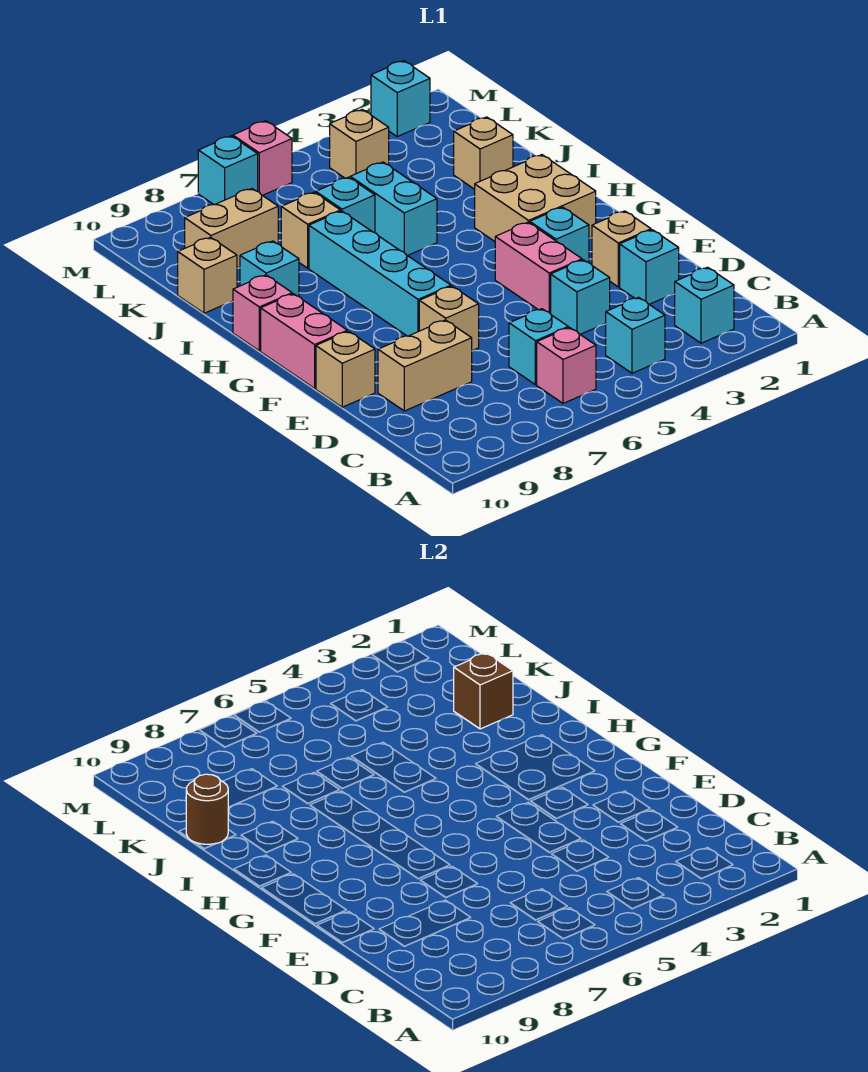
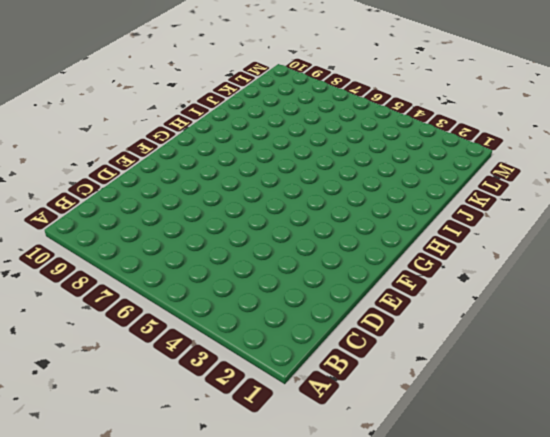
none -> cyan 1x1 brick [675,267,734,343]
none -> cyan 1x1 brick [606,297,665,373]
none -> pink 1x1 brick [537,328,596,403]

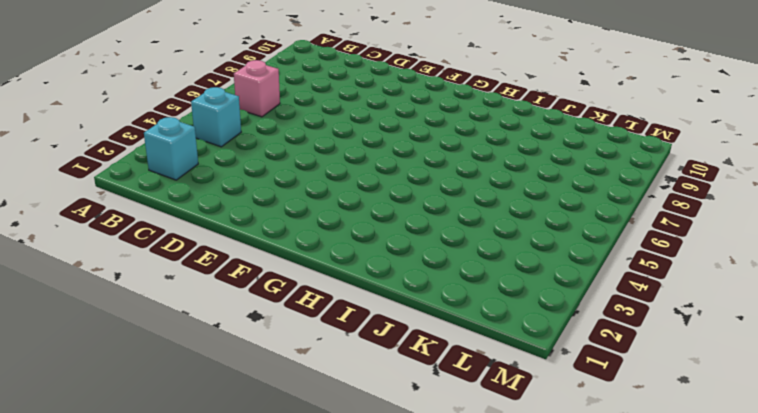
none -> cyan 1x1 brick [509,309,568,385]
none -> cyan 1x1 brick [620,230,679,304]
none -> cyan 1x1 brick [551,260,610,335]

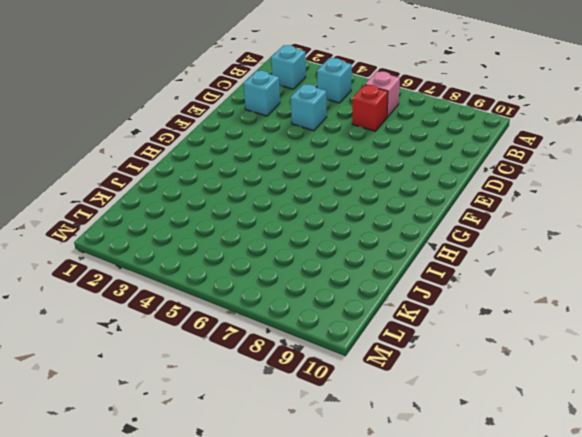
red 1x1 brick [352,85,388,131] -> cyan 1x1 brick [509,309,568,385]
none -> tan 1x2 brick [378,320,472,411]
none -> tan 1x1 brick [592,211,651,287]
none -> pink 1x2 brick [495,222,582,314]

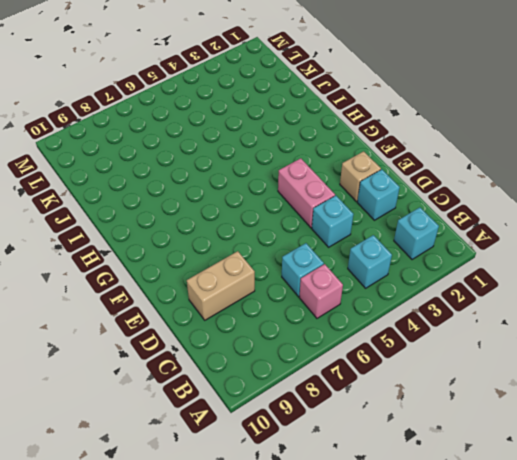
none -> tan 1x1 brick [419,286,479,351]
none -> tan 1x1 brick [316,331,375,407]
none -> cyan 1x1 brick [530,207,589,263]

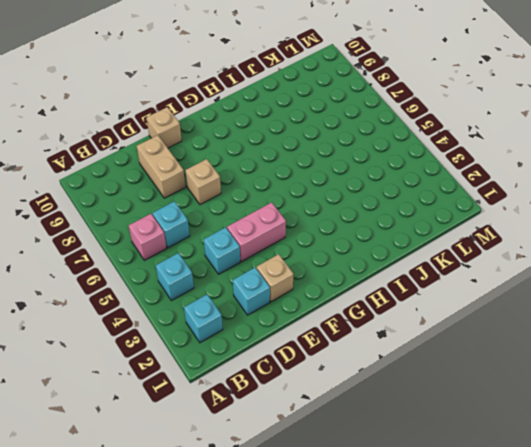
none -> cyan 1x1 brick [530,207,589,263]
none -> cyan 1x4 brick [309,211,451,336]
none -> pink 1x2 brick [261,294,347,388]

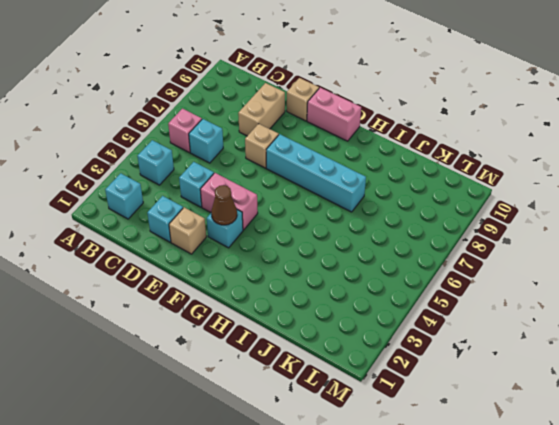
brown 1x1 cone [211,185,237,225] -> none
none -> tan 2x2 brick [475,155,596,241]
none -> pink 1x1 brick [233,275,292,351]
none -> cyan 1x2 brick [350,162,437,256]

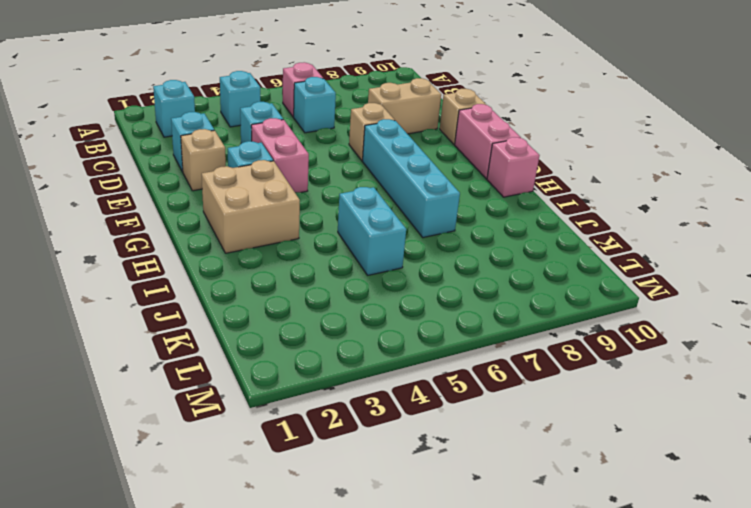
none -> cyan 1x1 brick [240,241,299,297]
none -> tan 1x1 brick [454,117,513,189]
none -> cyan 1x1 brick [316,177,375,233]

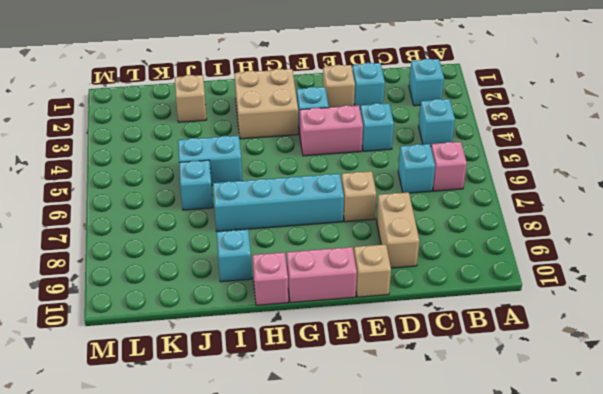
none -> tan 1x1 brick [281,192,340,268]
none -> tan 1x1 brick [178,237,237,313]
none -> tan 1x2 brick [185,189,278,268]

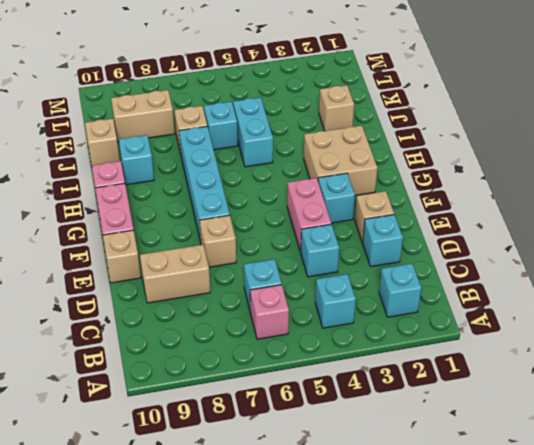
none -> tan 1x1 brick [330,109,389,178]
none -> cyan 1x1 brick [371,61,430,136]
none -> pink 1x1 brick [233,121,292,195]

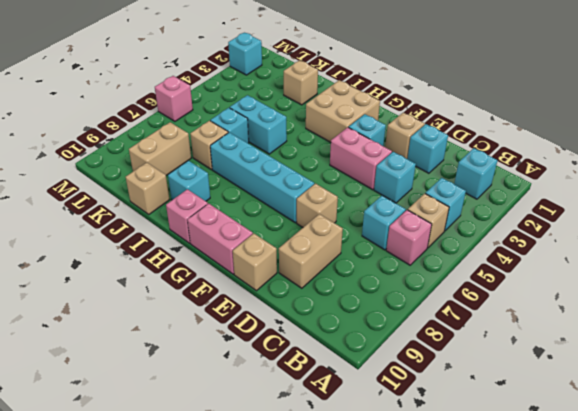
tan 1x1 brick [408,194,449,248] -> tan 1x1 brick moved to [330,109,389,178]
none -> cyan 1x1 brick [198,136,258,205]
none -> brown 1x1 brick [454,653,513,729]
none -> brown 1x1 round brick [186,774,228,844]

